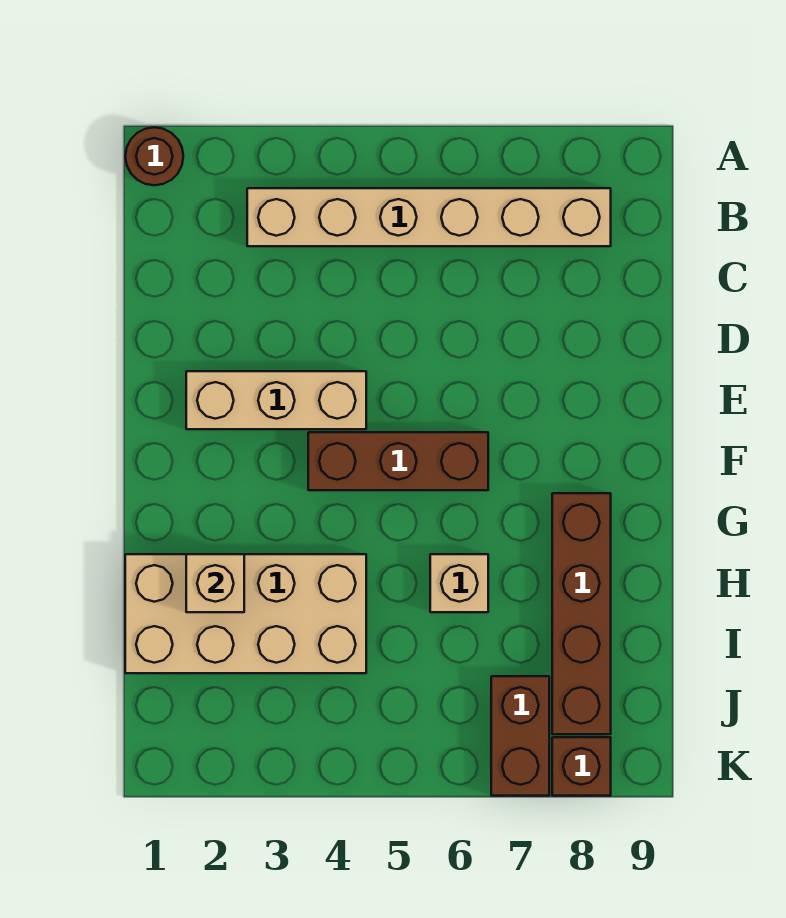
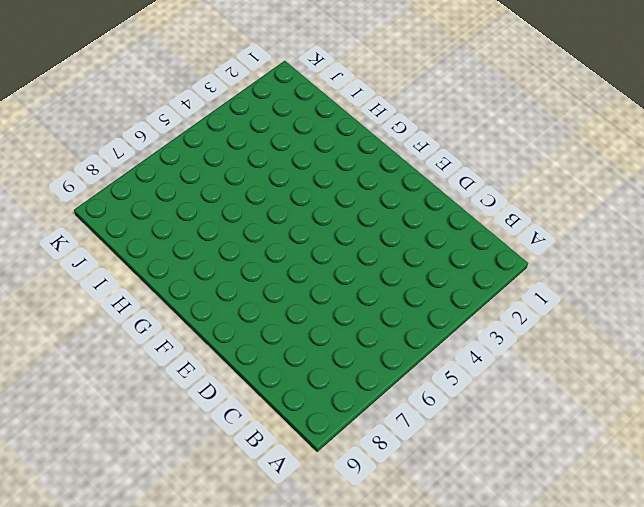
none -> brown 1x1 round brick [125,127,183,185]
none -> tan 1x6 brick [247,188,611,246]

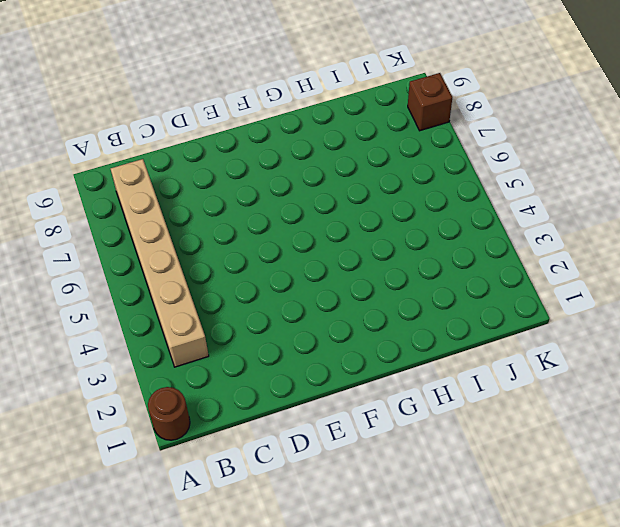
none -> tan 1x3 brick [186,371,366,429]
none -> brown 1x3 brick [308,432,488,490]

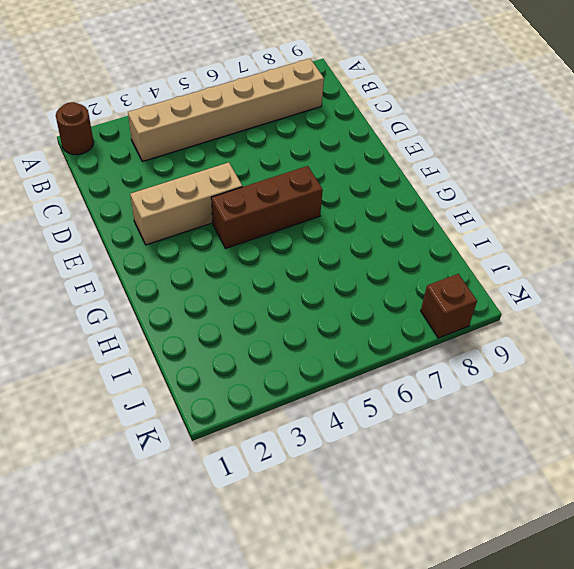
none -> brown 1x4 brick [552,493,611,734]
none -> tan 2x4 brick [125,554,366,673]

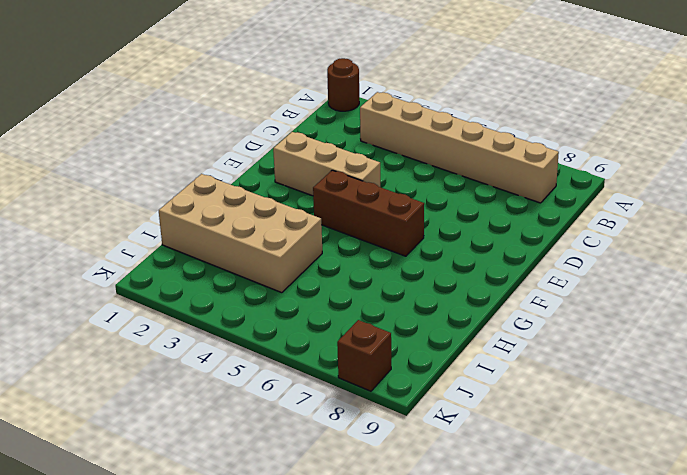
none -> brown 1x4 brick [552,493,611,734]
none -> tan 1x1 brick [430,554,488,612]

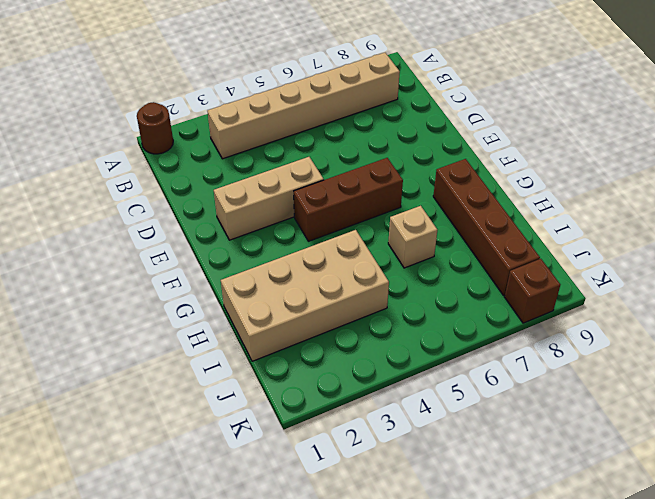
none -> brown 1x2 brick [491,676,549,796]
none -> tan 1x1 brick [186,554,244,612]

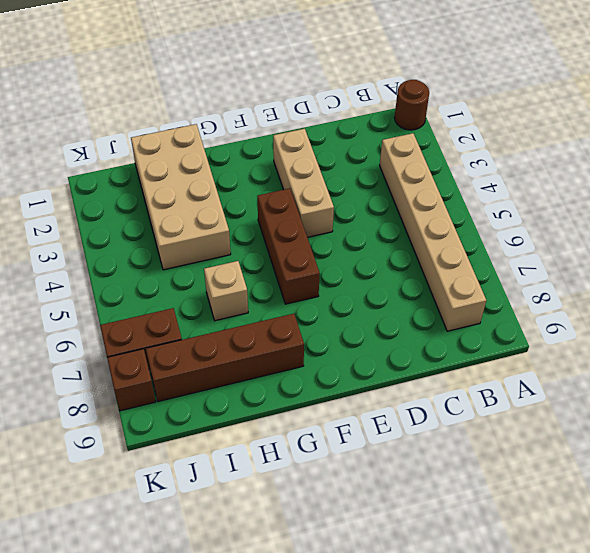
none -> tan 1x1 brick [186,554,244,612]

